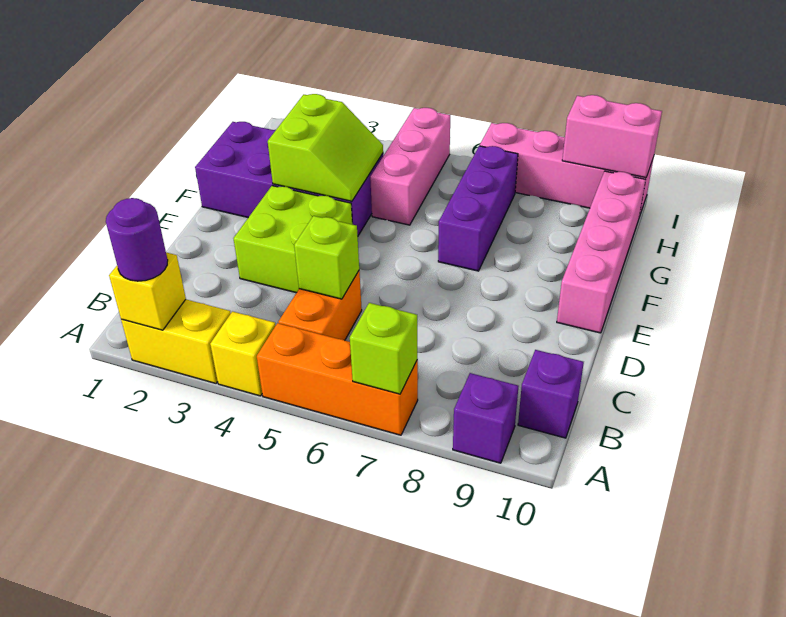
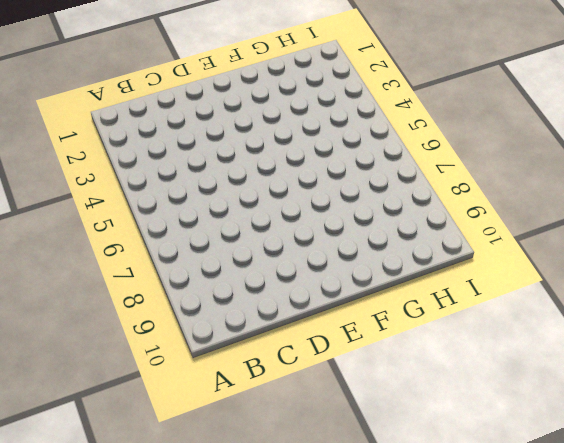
none -> yellow 1x2 brick [121,300,231,383]
none -> yellow 1x1 brick [210,311,276,396]
none -> orange 1x3 brick [257,323,418,435]

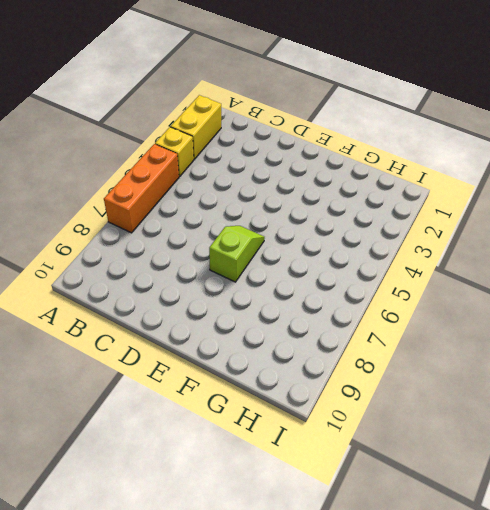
lime 1x2 slope [209,226,265,282] -> none
none -> purple 1x1 brick [453,373,518,463]
none -> orange 1x2 brick [279,271,362,340]
none -> purple 1x1 brick [518,350,584,438]

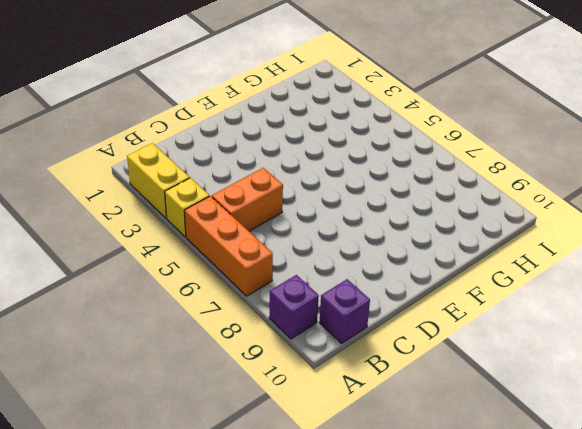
none -> lime 2x2 brick [233,186,352,293]
none -> pink 1x4 brick [557,171,646,333]
none -> purple 2x4 brick [195,122,383,236]

